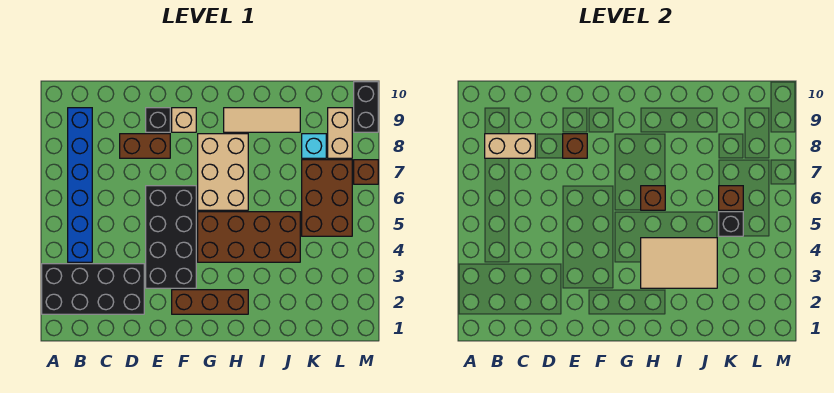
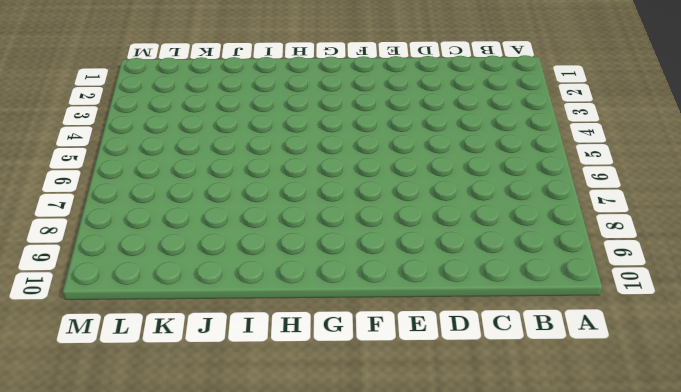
none -> black 2x4 brick [42,264,144,314]
none -> blue 1x6 brick [68,108,92,262]
none -> brown 1x2 brick [120,134,170,158]

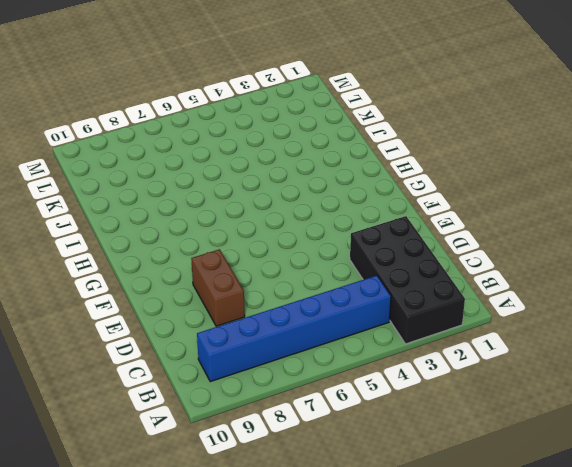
none -> black 2x4 brick [146,186,196,288]
none -> black 1x1 brick [146,108,170,132]
none -> brown 1x3 brick [172,290,248,314]

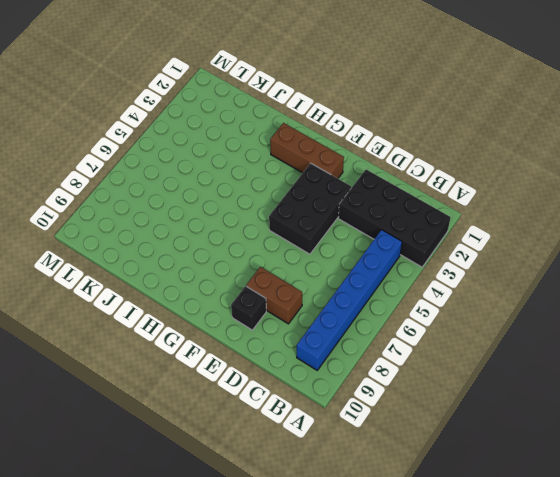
black 2x3 brick [269,163,351,254] -> black 2x4 brick [146,186,196,288]
none -> tan 1x1 brick [172,108,196,132]
none -> brown 2x4 brick [198,212,300,262]
none -> tan 2x3 brick [198,134,248,210]

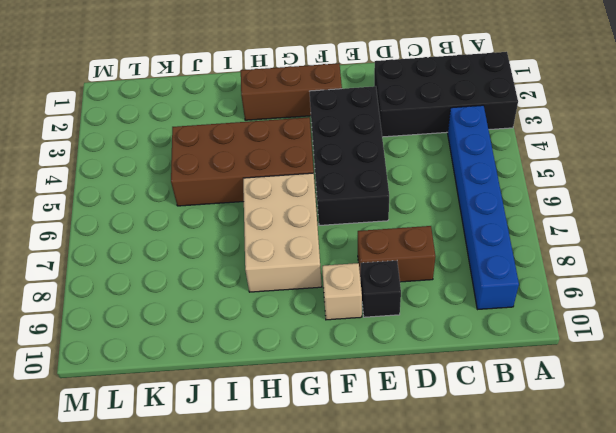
none -> tan 1x3 tile [224,108,300,132]
none -> brown 2x3 brick [302,160,352,236]
none -> cyan 1x1 brick [302,134,326,158]

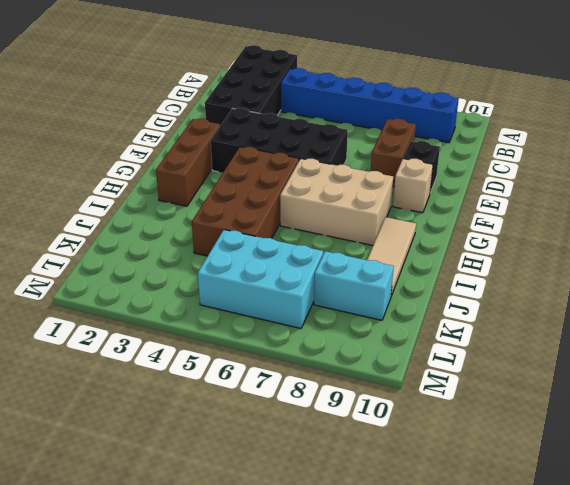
cyan 2x3 brick [198,230,323,328] -> brown 2x3 brick [302,160,352,236]
cyan 1x2 brick [314,251,394,320] -> cyan 1x1 brick [302,134,326,158]
none -> tan 1x2 brick [328,108,352,158]
none -> brown 1x1 brick [354,160,378,184]
none -> black 1x2 brick [354,82,378,132]

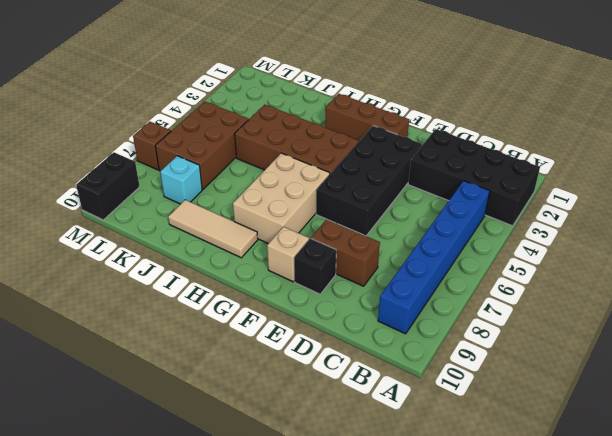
none -> tan 1x2 brick [328,108,352,158]
none -> tan 1x2 brick [485,134,535,158]
none -> brown 1x1 brick [563,134,587,158]

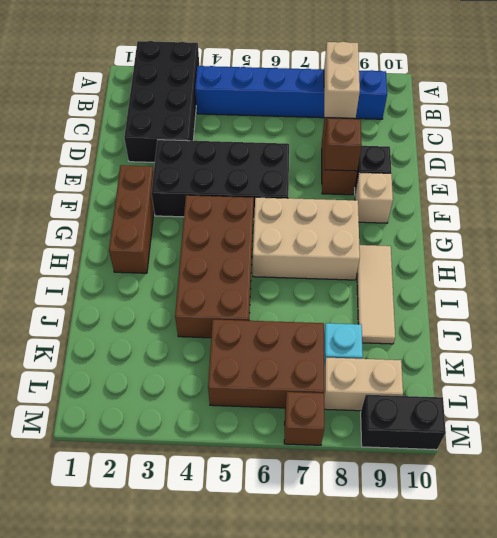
none -> tan 2x3 tile [641,238,717,288]
none -> brown 1x1 brick [641,186,665,210]
none -> black 1x1 brick [719,212,743,236]

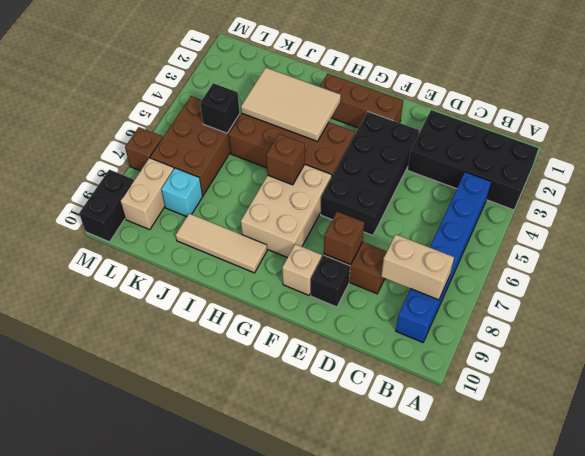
none -> brown 1x1 brick [719,186,743,210]

